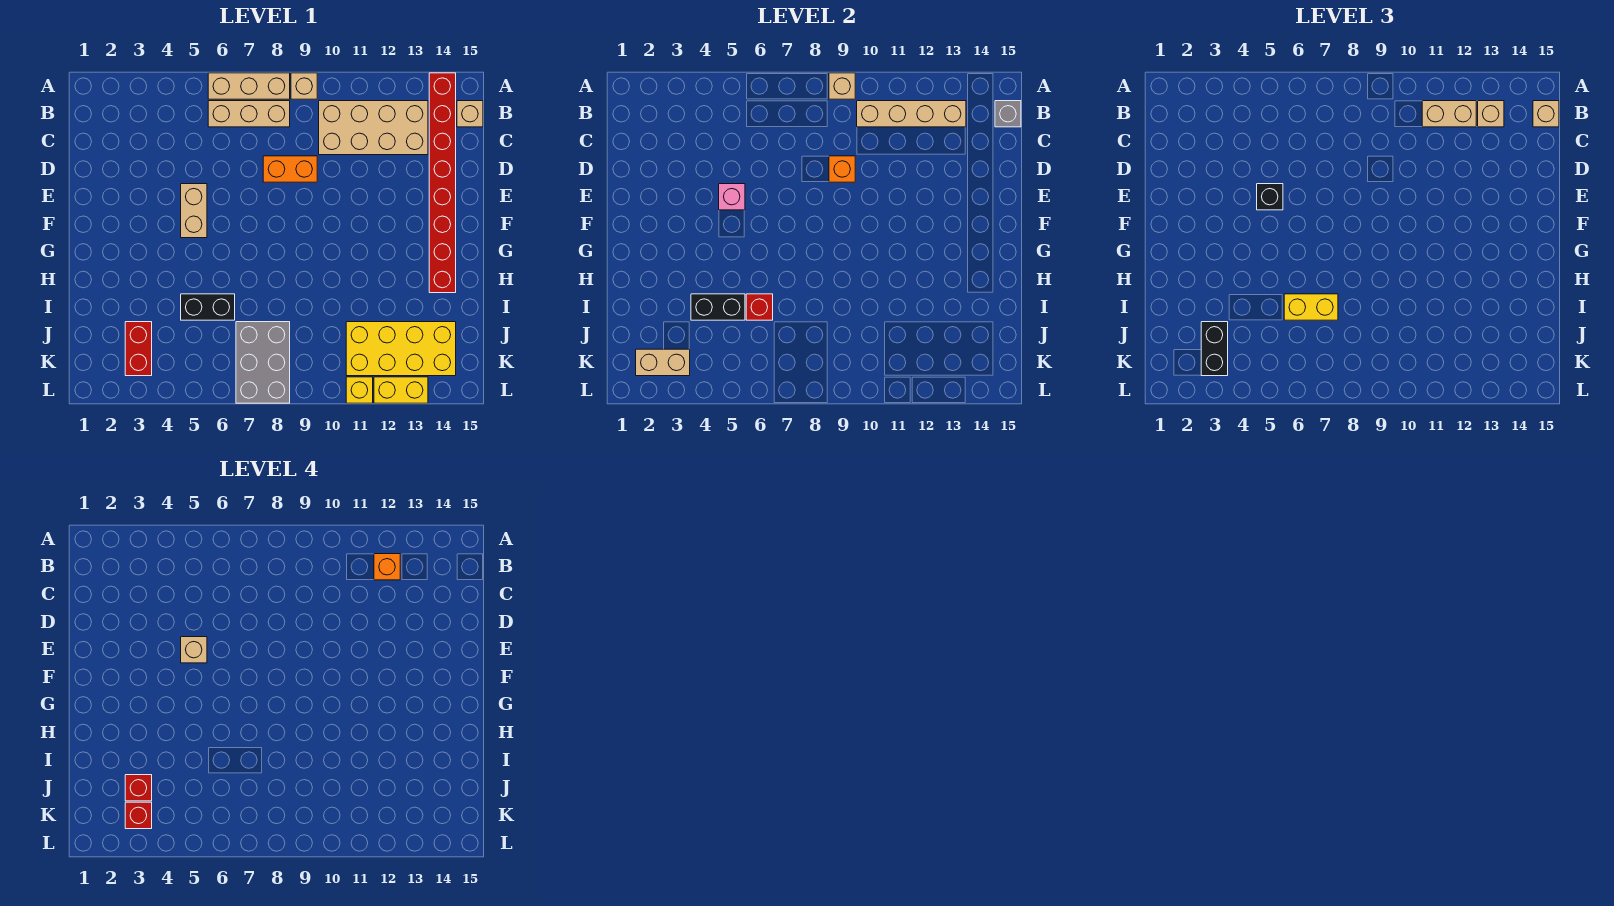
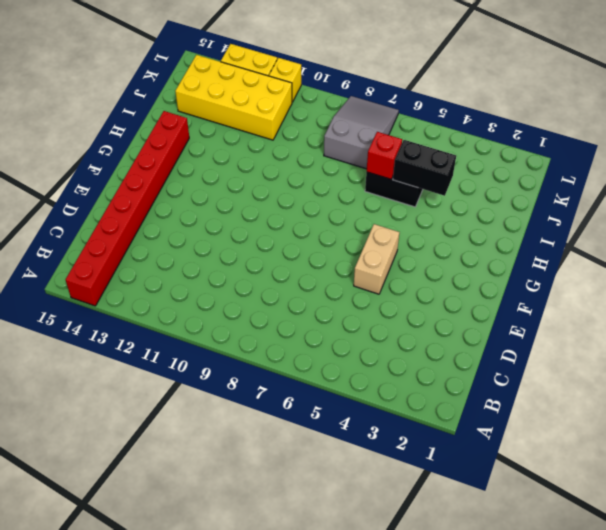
grey 2x3 slope [324,96,399,169] -> grey 2x3 brick [236,322,290,403]
none -> tan 1x3 brick [208,73,290,99]
none -> tan 1x1 brick [291,73,317,99]
none -> tan 1x3 brick [208,101,290,127]
none -> tan 2x4 brick [319,101,428,155]

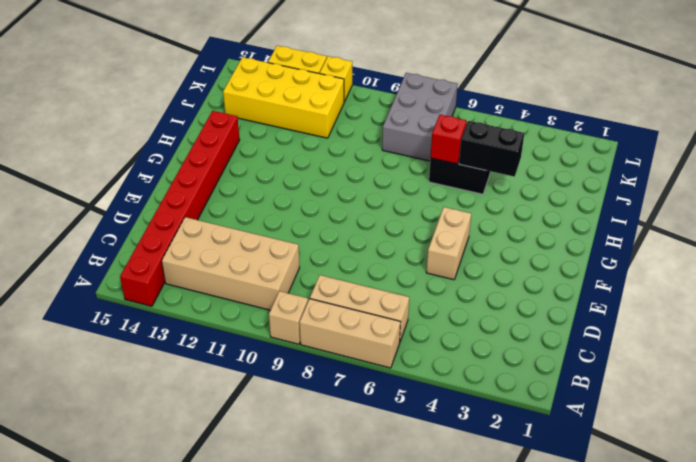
none -> tan 1x1 brick [457,101,483,127]
none -> orange 1x2 brick [263,156,317,182]
none -> red 1x2 brick [125,322,152,376]
none -> tan 1x1 brick [829,73,855,99]

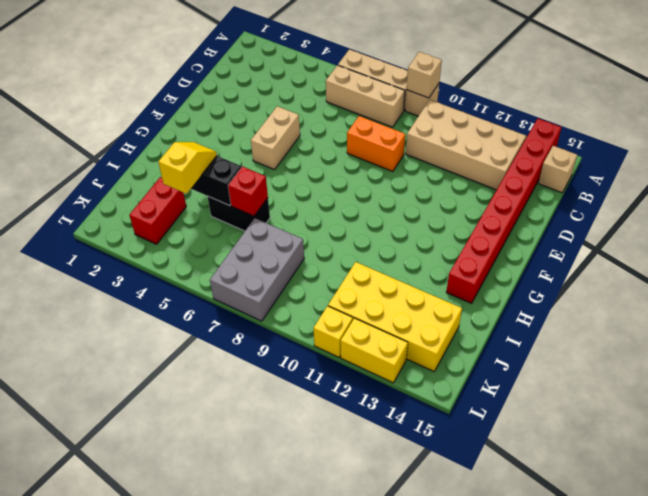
yellow 1x2 slope [158,142,217,194] -> none
none -> tan 1x4 brick [857,101,966,127]
none -> grey 1x1 brick [995,101,1021,127]
none -> orange 1x1 brick [829,156,855,182]
none -> pink 1x1 brick [719,184,745,210]

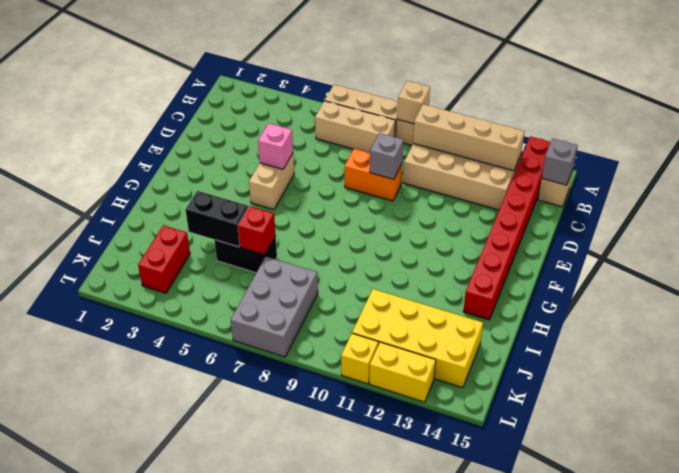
grey 1x1 brick [370,133,404,179] -> orange 1x1 brick [829,156,855,182]
none -> tan 1x2 brick [636,349,690,376]
none -> tan 1x2 brick [1422,101,1476,127]
none -> tan 1x1 brick [1478,101,1504,127]
none -> tan 1x1 brick [1533,101,1559,127]

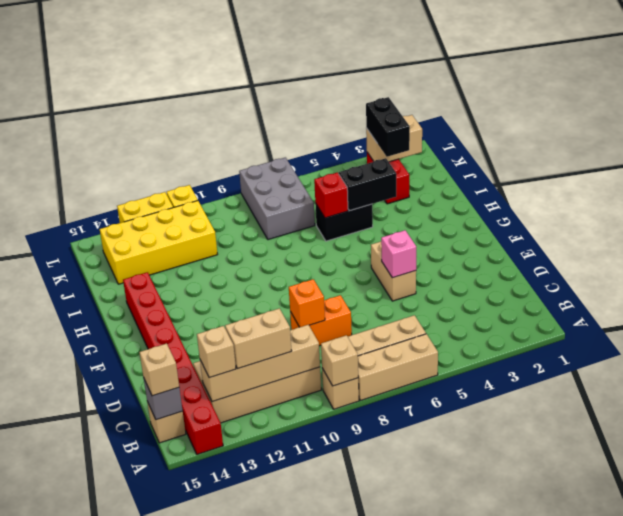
none -> black 1x1 brick [1257,184,1283,210]
none -> yellow 1x2 brick [1284,294,1338,320]
none -> orange 1x1 brick [374,554,400,580]
none -> tan 1x1 brick [181,637,207,663]

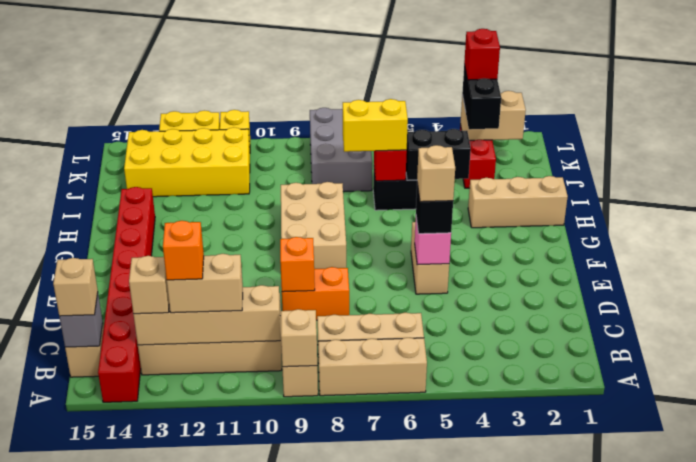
tan 2x3 brick [281,182,346,269] -> none
tan 1x3 brick [468,176,568,228] -> none
none -> red 1x1 brick [125,775,152,801]

